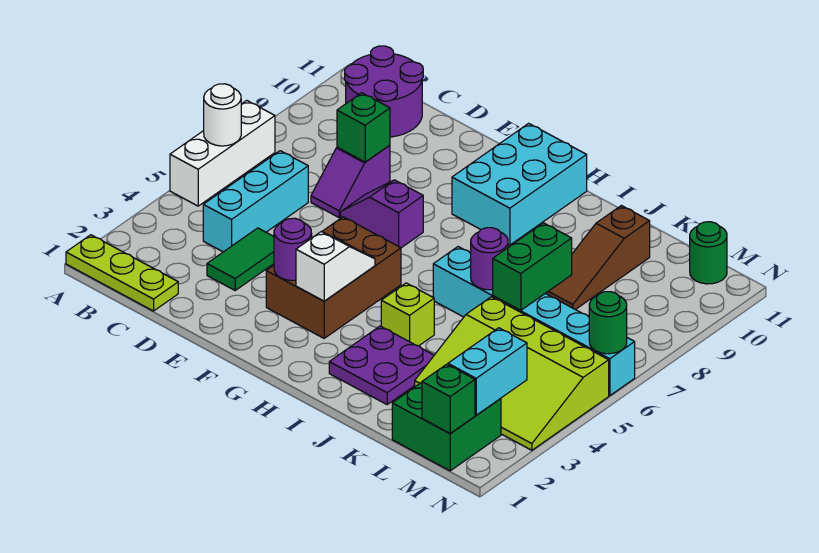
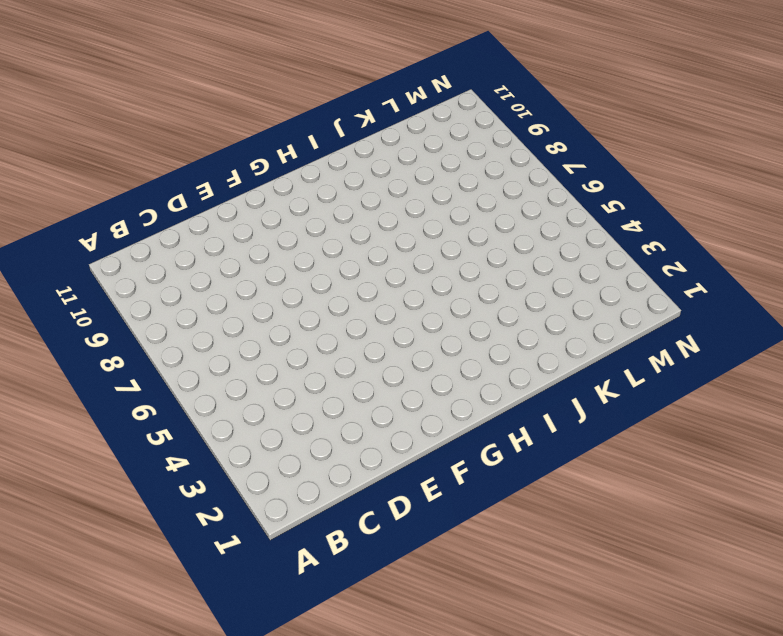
none -> lime 1x3 plate [66,235,178,311]
none -> white 1x3 brick [170,100,275,206]
none -> purple 2x2 round brick [345,46,423,137]

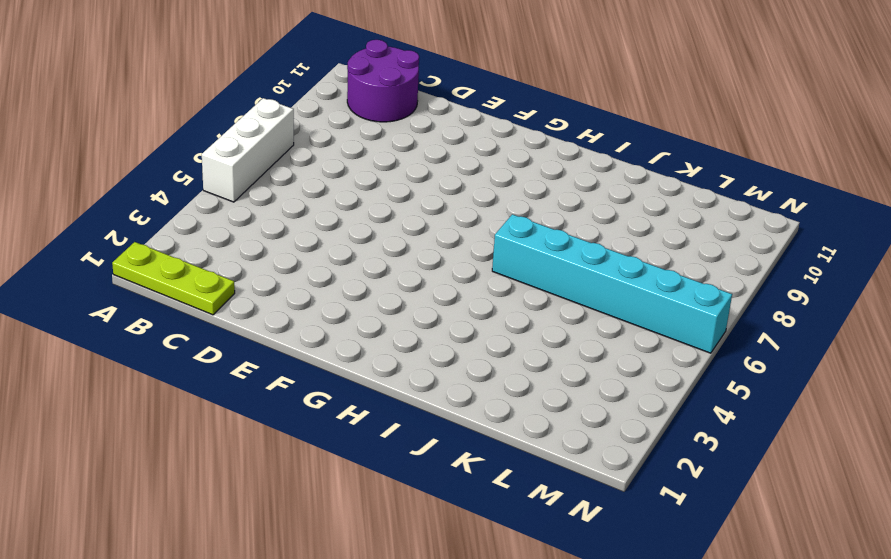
none -> cyan 1x3 brick [203,151,308,252]
none -> green 1x2 tile [207,228,274,290]
none -> purple 1x2 slope [311,145,390,217]

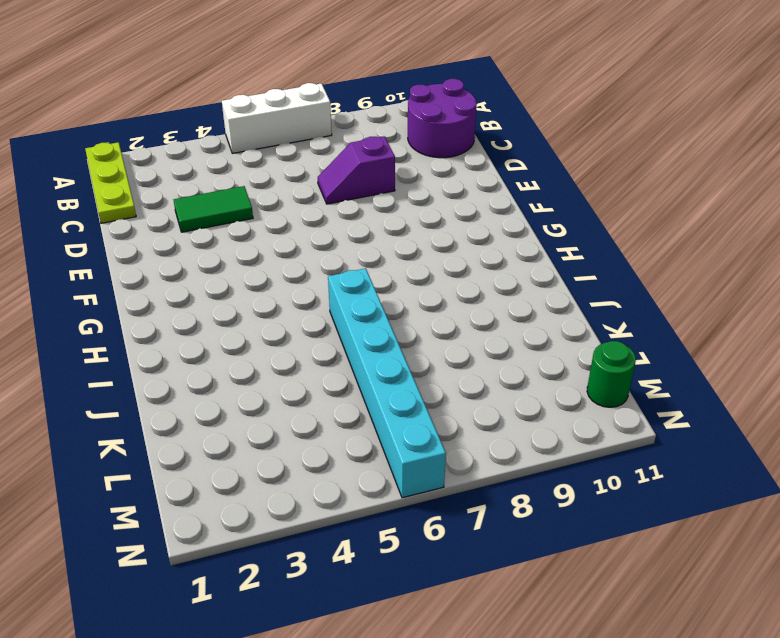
none -> cyan 1x3 brick [203,151,308,252]
none -> purple 1x2 slope [341,180,423,248]
none -> brown 2x3 brick [266,217,401,338]

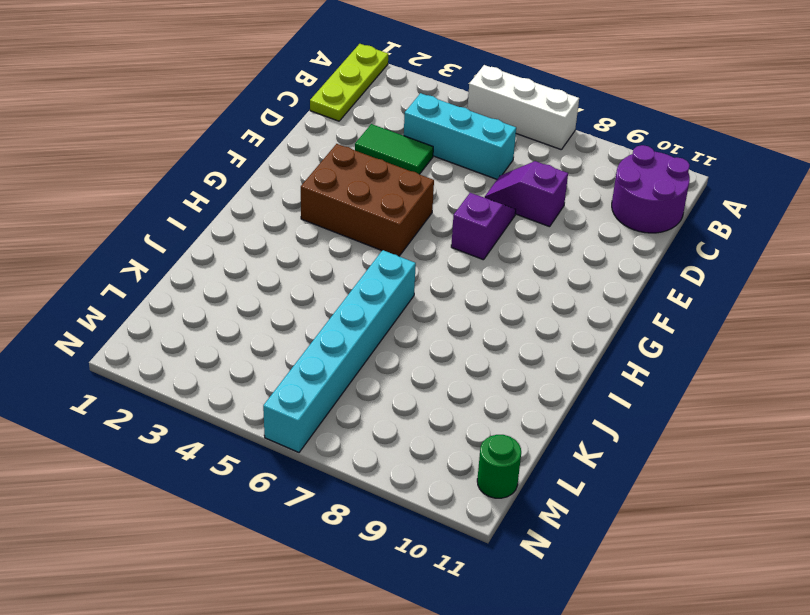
none -> cyan 2x3 brick [452,123,587,245]
none -> purple 2x2 plate [329,326,434,404]
none -> lime 1x1 brick [381,283,434,346]

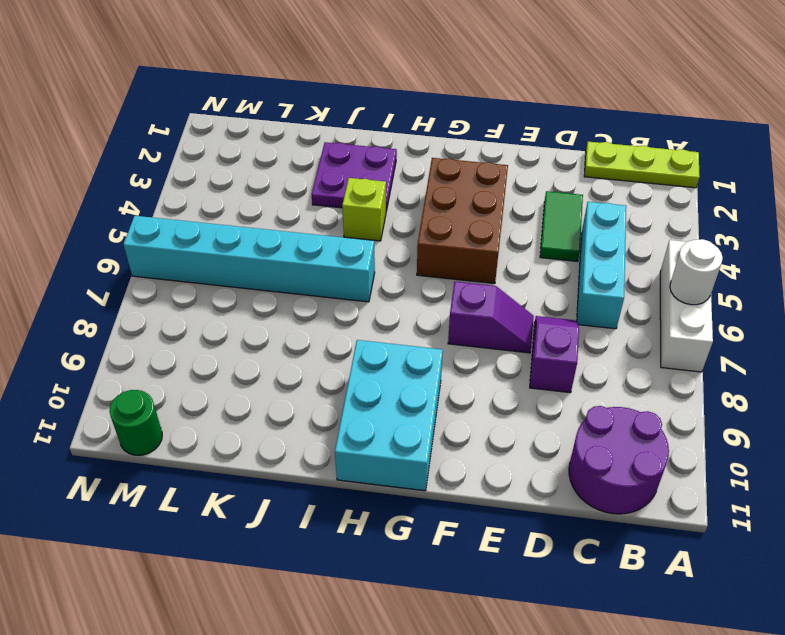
none -> lime 3x4 slope [415,297,609,450]
none -> brown 1x3 slope [545,206,650,310]
none -> green 2x2 brick [392,382,501,471]

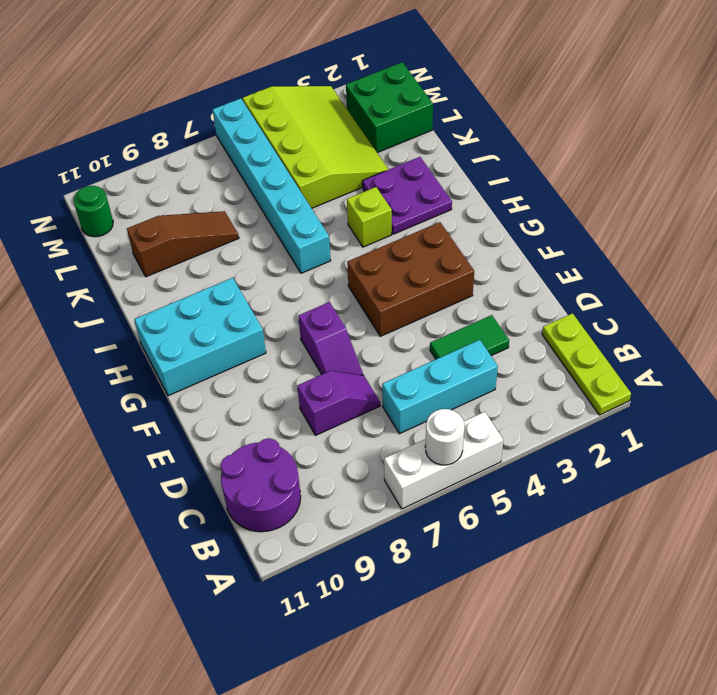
none -> green 1x1 brick [337,93,390,162]
none -> purple 1x1 round brick [274,218,312,281]
none -> white 1x2 slope [296,232,375,301]

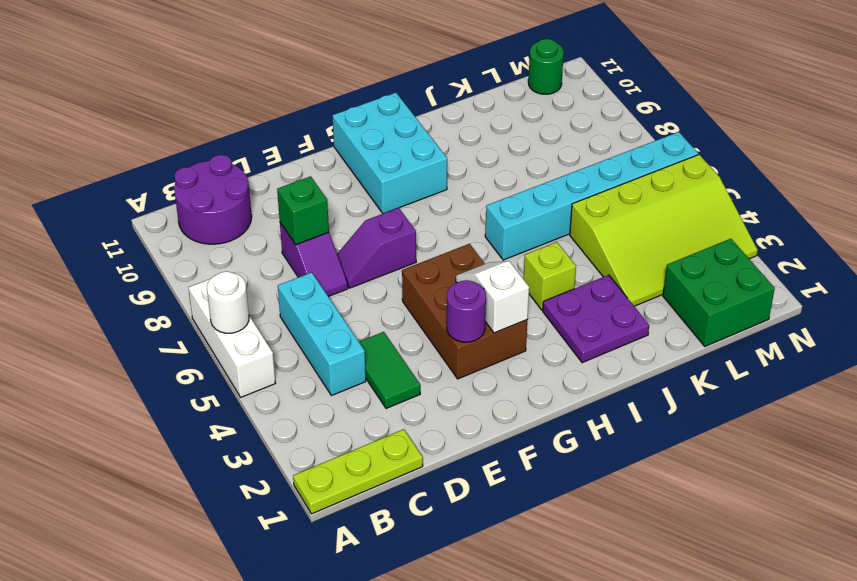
none -> brown 1x3 slope [545,206,650,310]
none -> purple 1x1 round brick [471,228,508,290]
none -> green 1x2 brick [493,223,572,311]

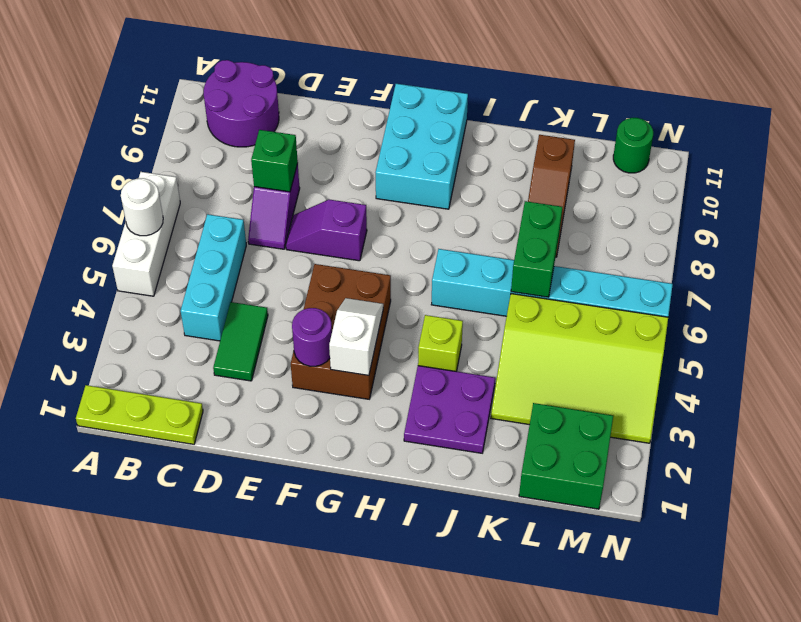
none -> purple 1x1 round brick [471,228,508,290]
none -> green 1x1 brick [422,364,475,434]
none -> cyan 1x2 brick [448,328,527,415]

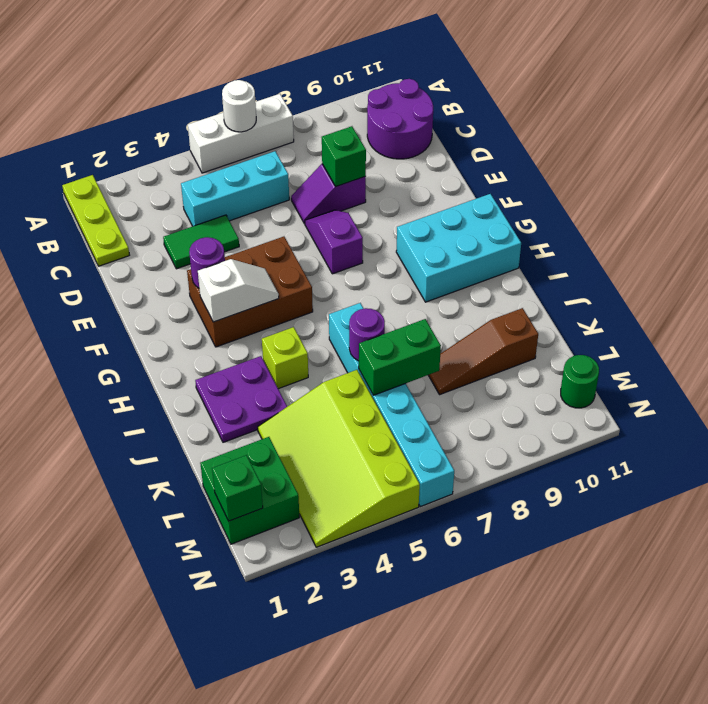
none -> cyan 1x2 brick [448,328,527,415]
none -> green 1x1 round brick [589,292,627,354]

